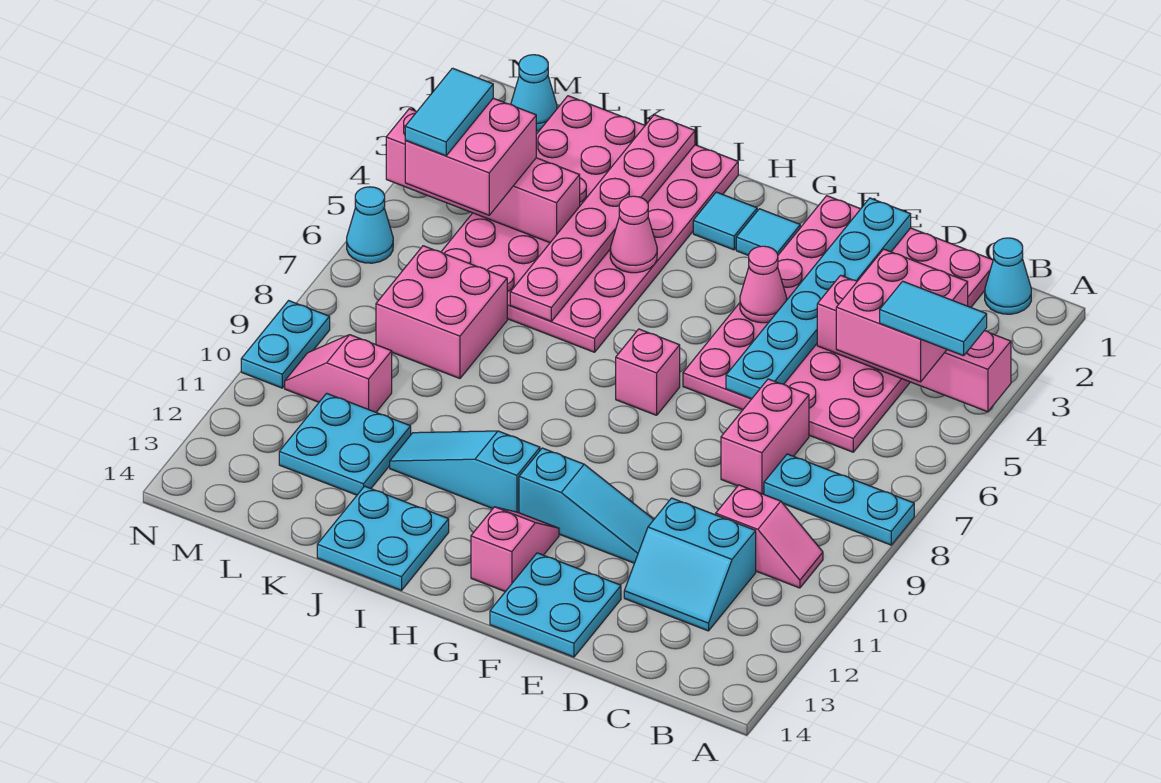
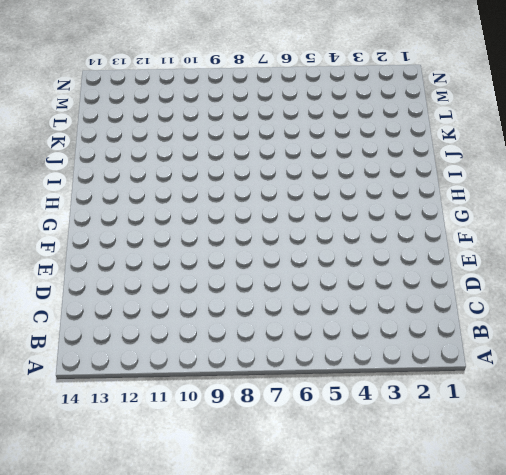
none -> cyan 1x3 plate [764,454,914,545]
none -> cyan 1x1 cone [985,238,1031,314]
none -> pink 1x2 slope [716,485,823,588]
none -> pink 4x6 plate [683,196,993,452]

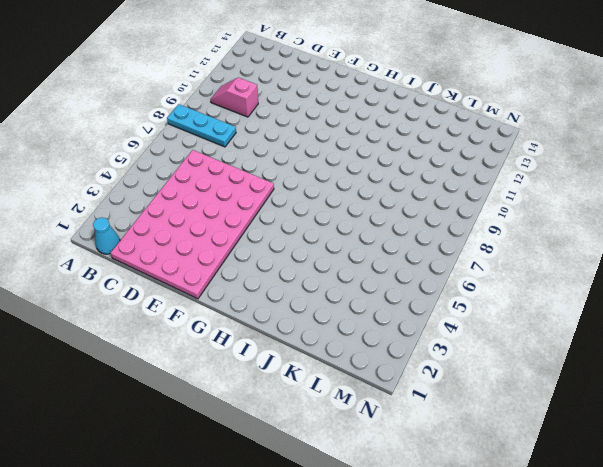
none -> cyan 2x2 slope [624,498,756,631]
none -> pink 1x2 brick [721,379,809,494]
none -> cyan 1x3 slope [519,448,654,563]
none -> cyan 2x2 plate [490,553,621,657]

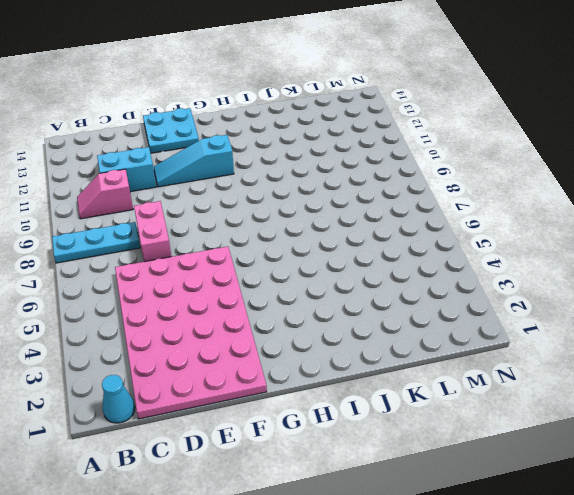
none -> cyan 1x1 tile [736,209,800,256]
none -> pink 1x1 brick [616,329,680,415]
none -> pink 1x2 slope [471,507,559,592]
none -> cyan 1x1 tile [693,192,757,250]

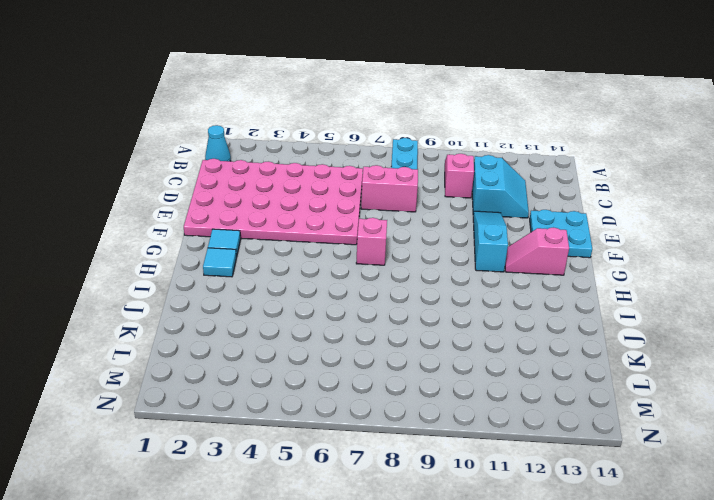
none -> cyan 1x3 slope [390,431,540,513]
none -> pink 4x6 plate [441,96,738,352]
none -> cyan 2x2 plate [317,486,449,591]
none -> pink 2x2 brick [376,246,507,378]

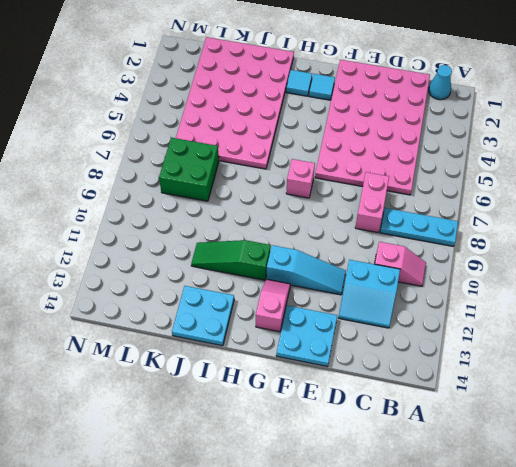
green 1x3 slope [191,240,271,280] -> cyan 1x3 slope [390,431,540,513]
green 2x2 brick [159,138,219,201] -> pink 2x2 brick [376,246,507,378]
none -> cyan 2x2 plate [279,393,411,495]
none -> pink 1x2 slope [285,335,392,412]
none -> cyan 1x1 cone [511,55,557,131]
none -> cyan 1x1 cone [347,187,393,263]

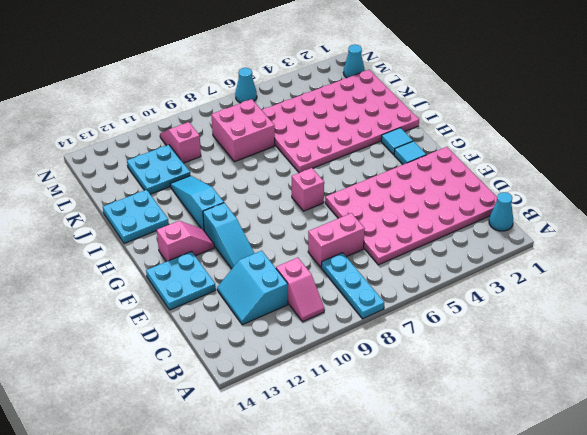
none -> cyan 1x2 plate [241,301,330,388]
none -> pink 1x4 brick [817,275,1011,412]
none -> cyan 1x6 plate [726,198,911,399]
none -> pink 1x1 cone [740,246,787,323]

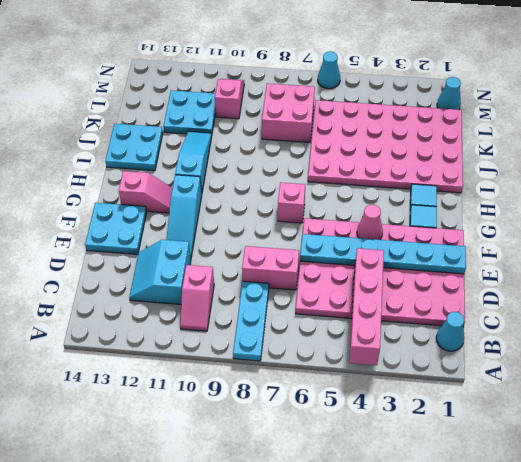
none -> cyan 1x2 plate [241,301,330,388]
none -> pink 1x1 cone [610,196,657,273]
none -> pink 1x6 plate [510,115,695,321]
none -> pink 1x4 brick [386,109,580,243]

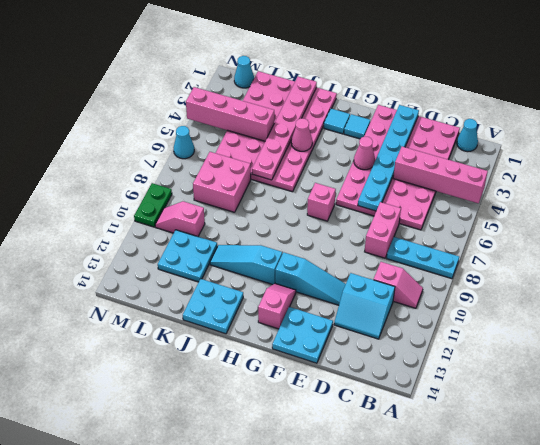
green 1x2 plate [134,183,172,227] -> cyan 1x2 plate [241,301,330,388]
none -> pink 2x2 brick [836,249,968,382]
none -> pink 2x2 brick [405,98,536,215]
none -> cyan 1x2 tile [880,281,987,356]
none -> cyan 1x2 tile [405,68,493,156]

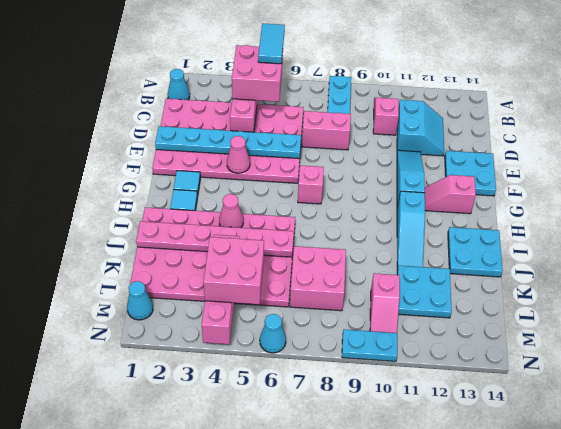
none -> cyan 1x2 tile [405,68,493,156]

